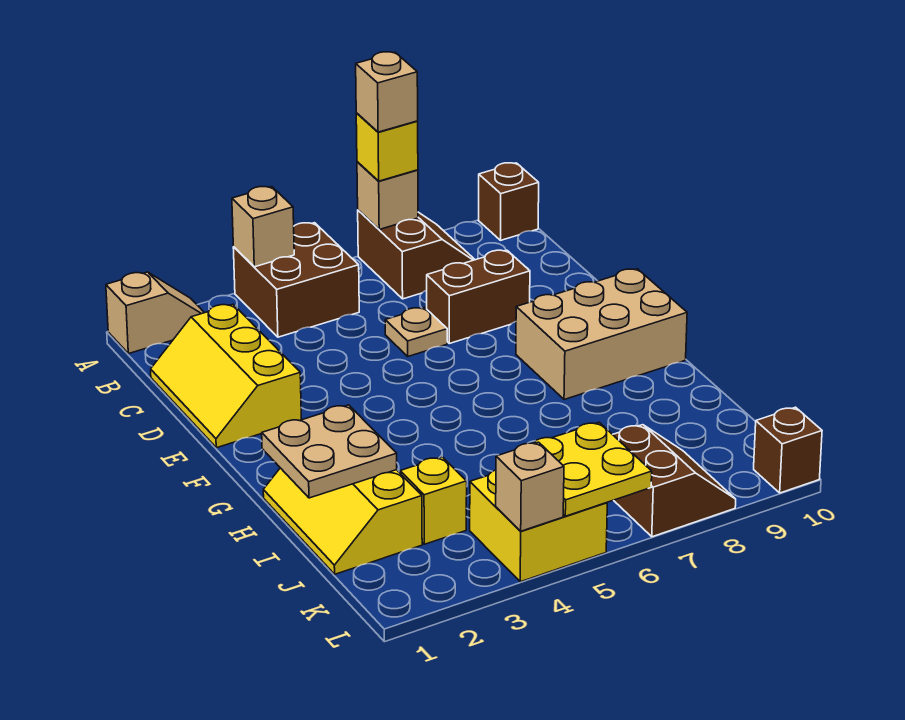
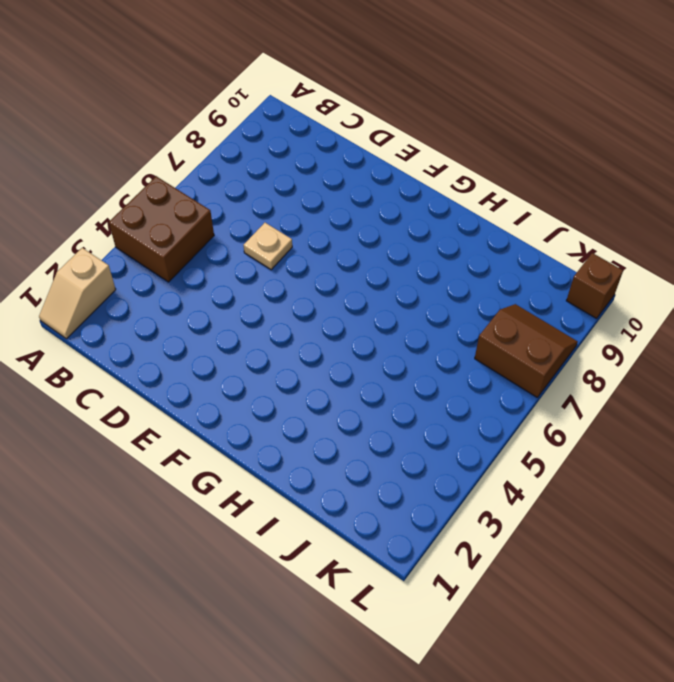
tan 1x2 slope [39,248,116,339] -> tan 1x2 slope turned to [106,272,204,354]
none -> brown 2x2 slope [358,210,475,299]
none -> brown 1x1 brick [479,163,539,240]
none -> yellow 2x3 slope [151,304,301,448]

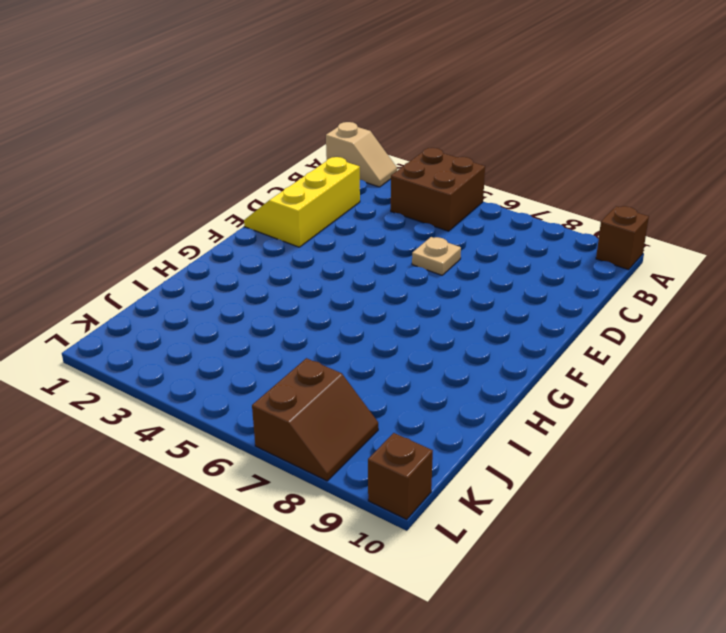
none -> brown 2x2 slope [358,210,475,299]
none -> brown 1x2 brick [427,250,530,343]
none -> tan 2x3 brick [516,269,687,400]

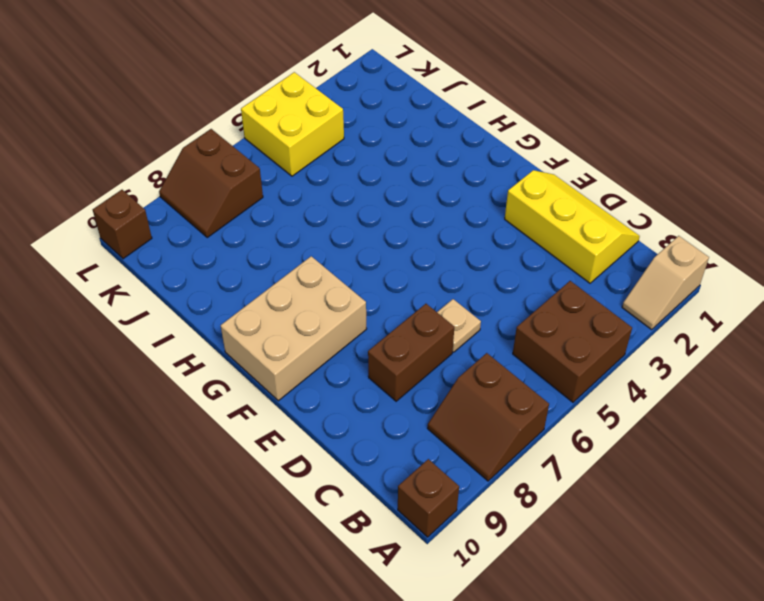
none -> yellow 2x3 slope [263,468,422,574]
none -> yellow 1x1 brick [400,457,467,544]
none -> tan 1x1 brick [232,187,294,267]

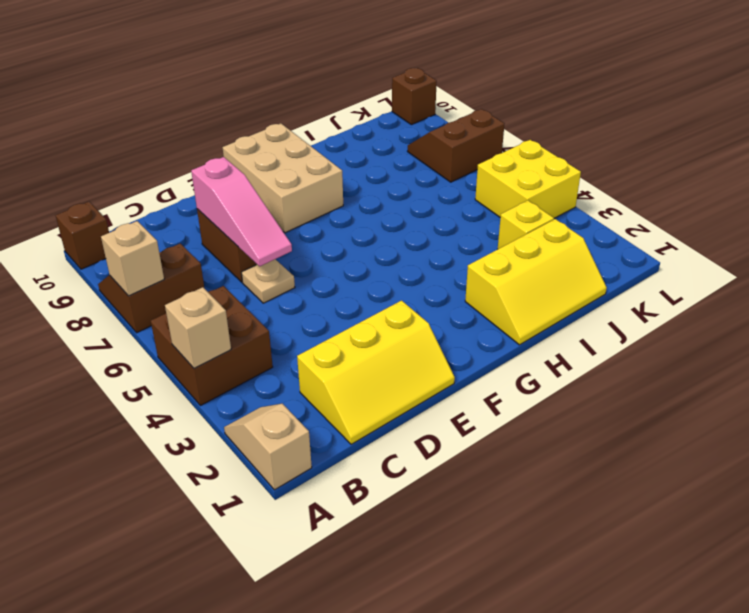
pink 1x3 slope [191,157,292,266] -> none
none -> tan 2x2 plate [262,405,397,498]
none -> yellow 2x2 plate [533,422,652,516]
none -> tan 1x1 brick [496,442,564,531]

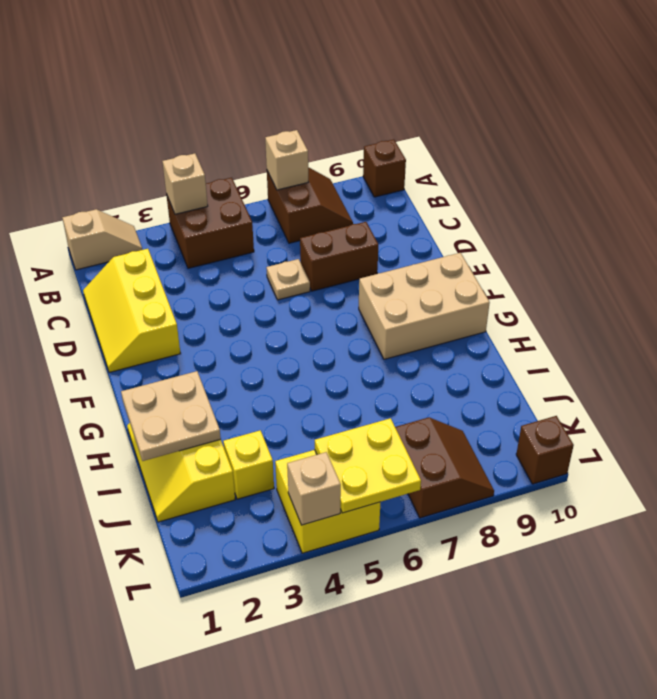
none -> yellow 1x1 brick [356,113,418,181]
none -> tan 1x1 brick [356,52,418,132]

